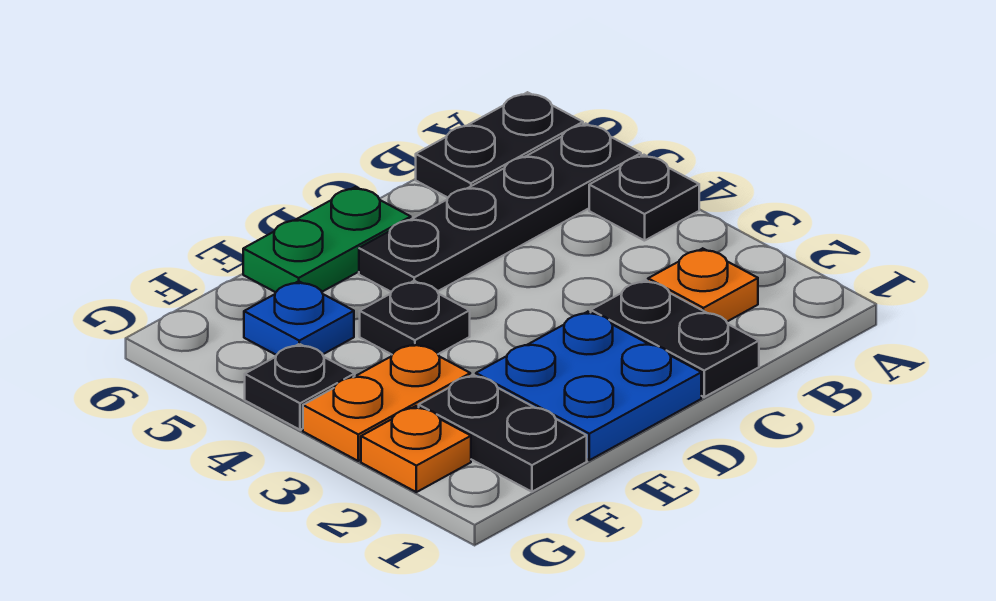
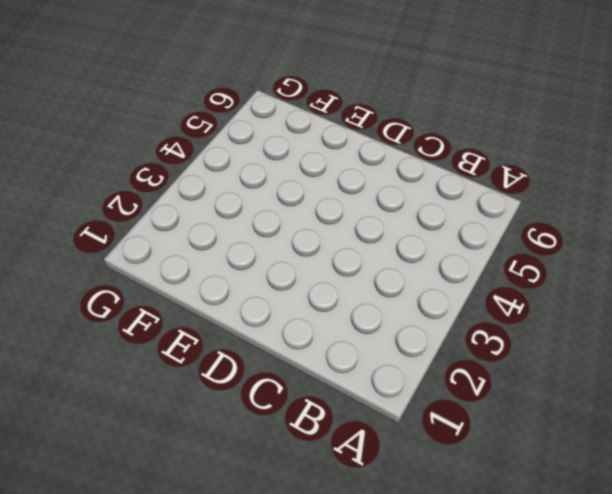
none -> black 1x1 plate [589,155,699,241]
none -> black 1x4 plate [359,123,641,292]
none -> black 1x2 plate [416,92,583,198]

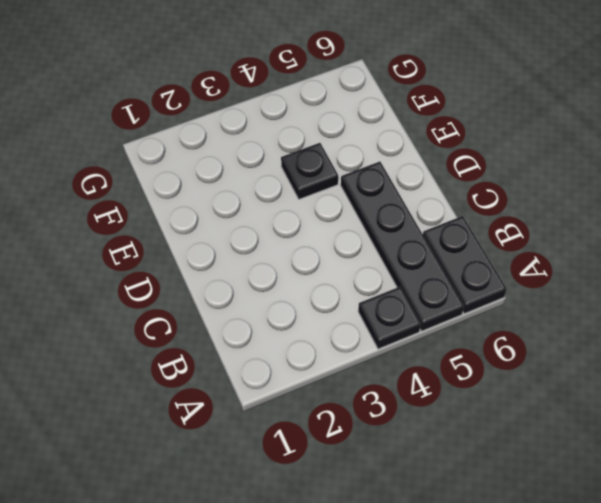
none -> orange 1x1 plate [648,248,758,322]
none -> black 1x2 plate [591,280,759,397]
none -> blue 2x2 plate [476,312,701,460]

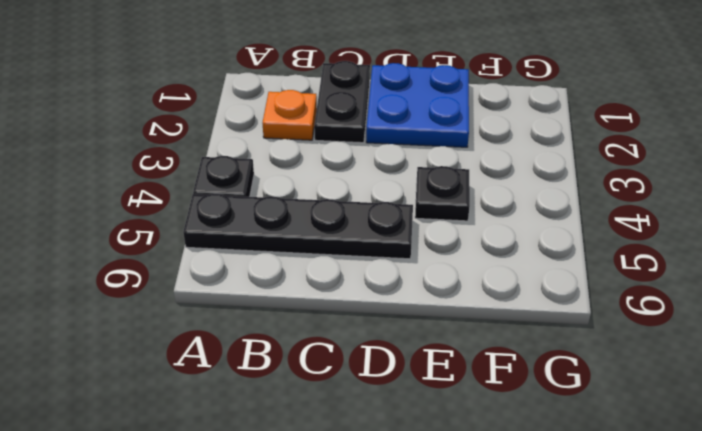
none -> black 1x2 plate [416,92,583,198]
none -> green 1x2 plate [243,187,411,292]
none -> black 1x2 plate [419,375,587,492]

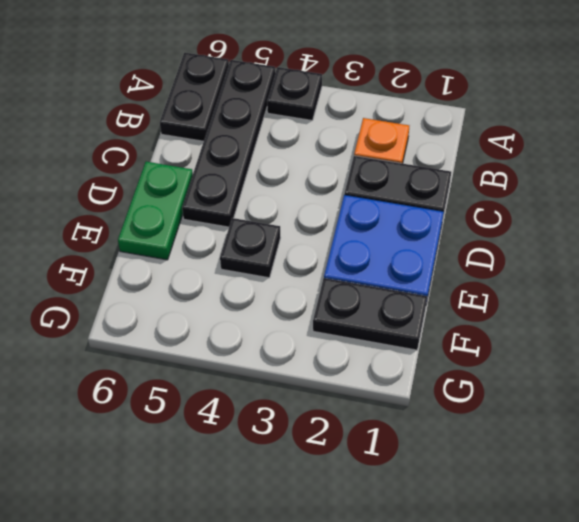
none -> orange 1x2 plate [303,344,470,461]
none -> blue 1x1 plate [244,281,354,355]
none -> orange 1x1 plate [361,406,471,492]

